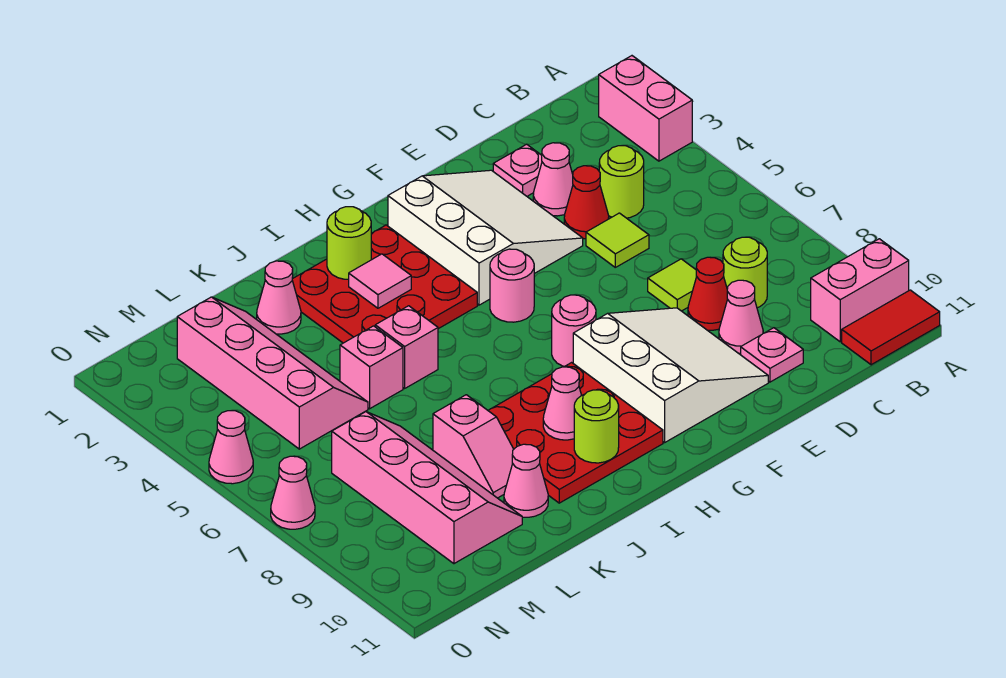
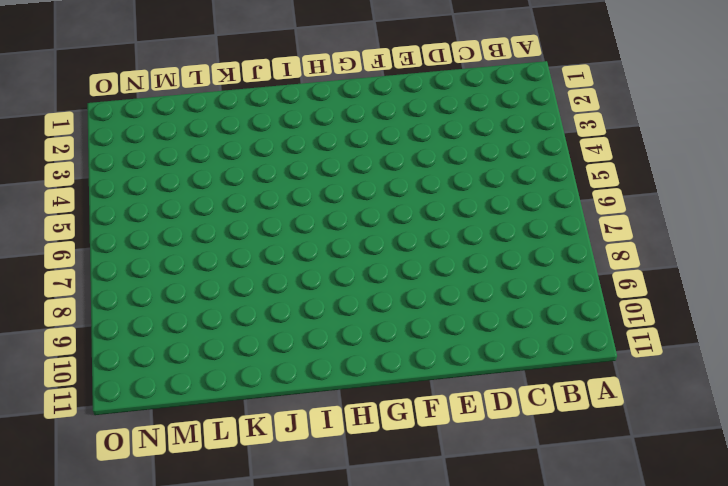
none -> pink 1x2 brick [599,56,692,161]
none -> pink 1x2 brick [811,239,909,342]
none -> red 1x2 tile [842,290,940,365]
none -> lime 1x1 round brick [599,146,644,218]

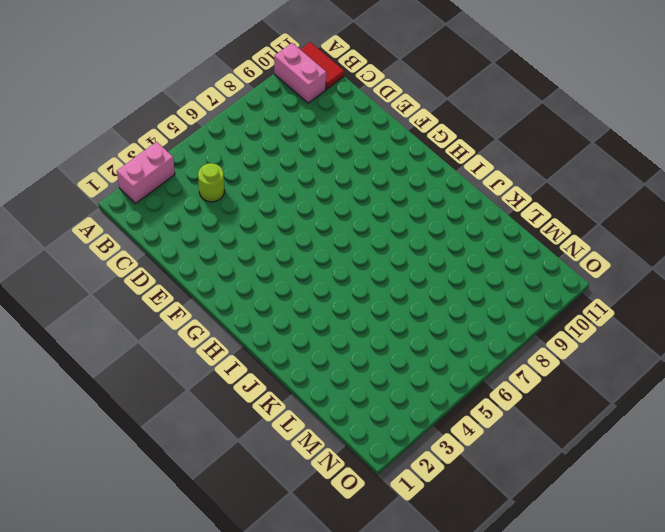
none -> lime 1x1 round brick [723,237,767,308]
none -> pink 1x1 plate [493,144,542,196]
none -> pink 1x1 cone [533,143,573,216]
none -> red 1x1 cone [564,166,609,239]

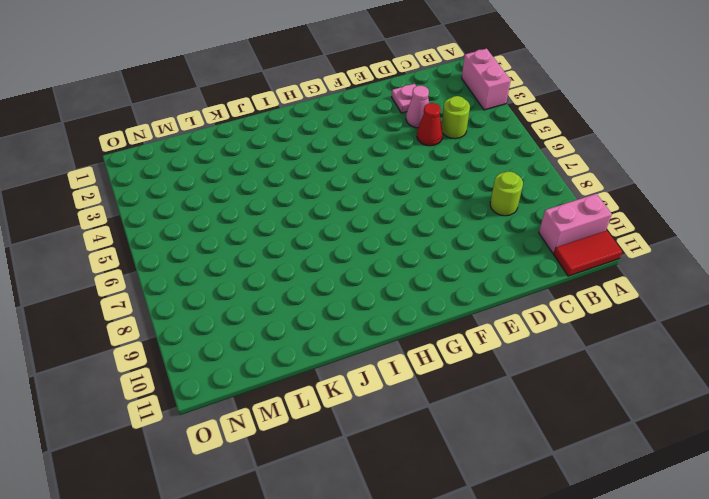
none -> lime 1x1 tile [586,213,649,267]
none -> lime 1x1 tile [648,259,697,311]
none -> red 1x1 cone [688,257,728,330]
none -> pink 1x1 cone [719,280,763,353]

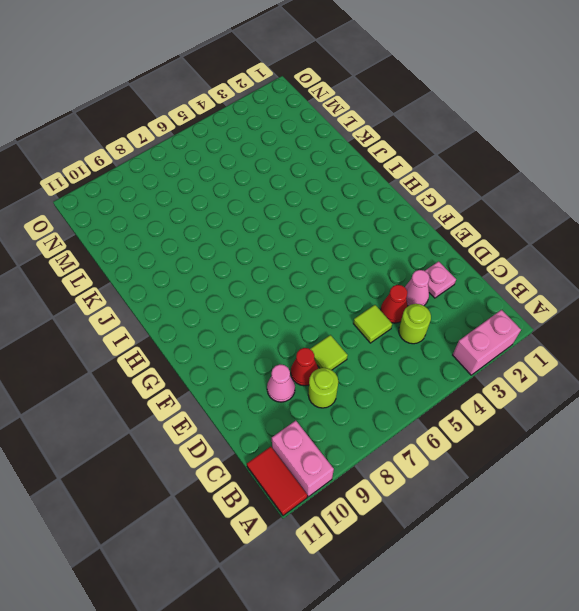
none -> pink 1x1 plate [741,328,803,382]
none -> white 3x3 slope [388,170,583,305]
none -> white 3x3 slope [573,308,768,443]
none -> pink 1x1 round brick [490,249,534,322]

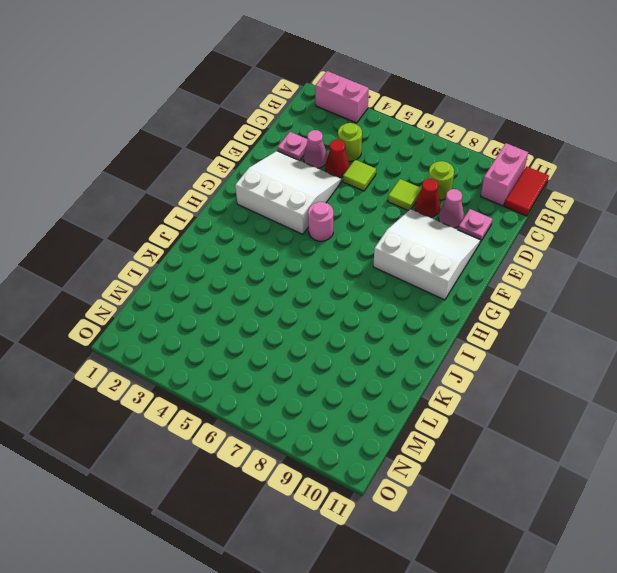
none -> pink 1x1 round brick [552,295,596,367]
none -> red 3x3 plate [292,225,477,343]
none -> red 3x3 plate [488,363,663,503]
none -> pink 1x1 brick [375,306,438,388]

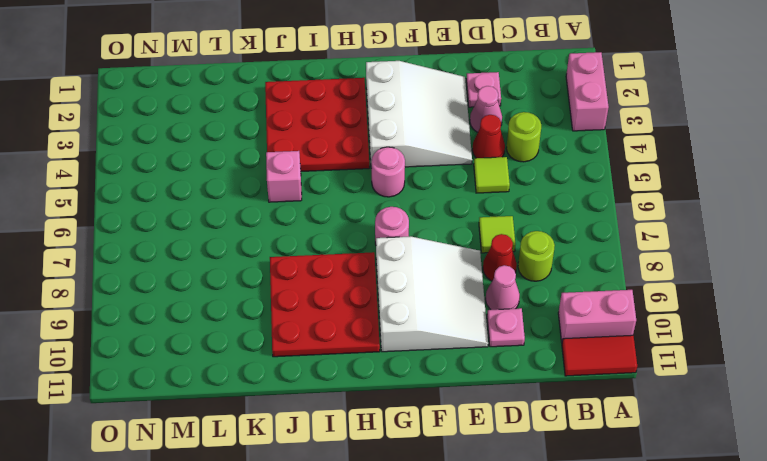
none -> pink 1x1 cone [257,261,301,334]
none -> pink 1x1 brick [340,326,403,409]
none -> pink 1x2 slope [433,395,514,498]
none -> pink 1x1 cone [504,444,548,517]

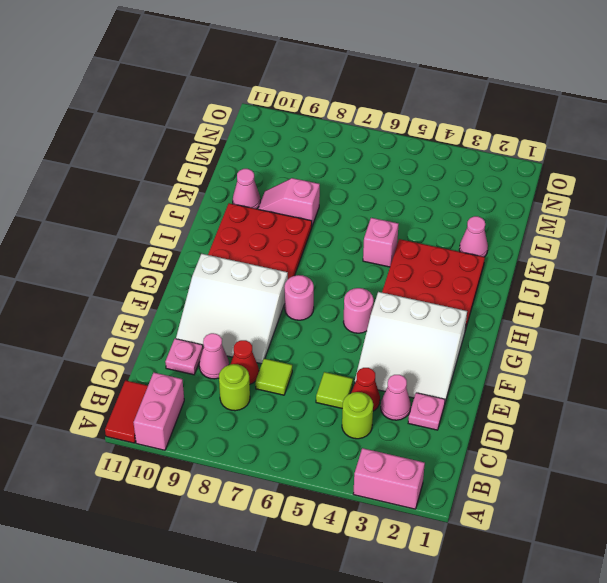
none -> pink 1x1 brick [340,326,403,409]
none -> pink 2x4 slope [177,297,368,449]
none -> pink 2x4 slope [332,412,522,564]
none -> pink 1x1 cone [209,411,253,484]

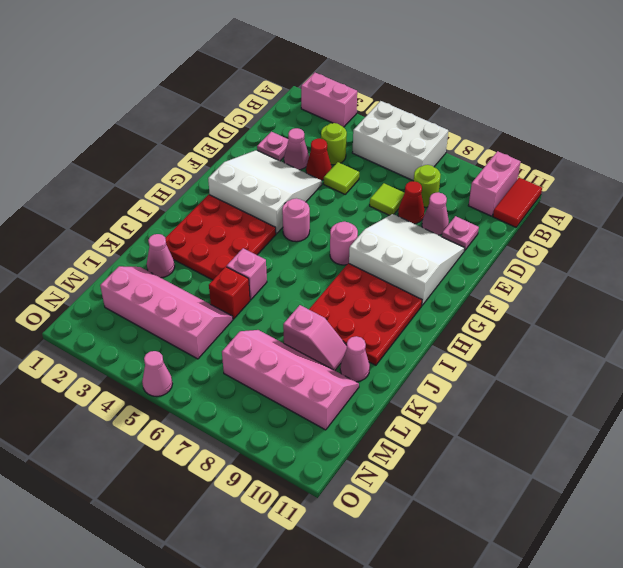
white 2x3 brick [352,101,448,181] -> none
red 1x1 brick [209,267,250,319] -> pink 1x1 brick [340,326,403,409]
none -> pink 1x1 cone [271,456,315,529]
none -> lime 1x1 round brick [327,207,371,280]
none -> pink 1x1 tile [349,254,411,308]
none -> pink 1x1 cone [543,367,582,440]

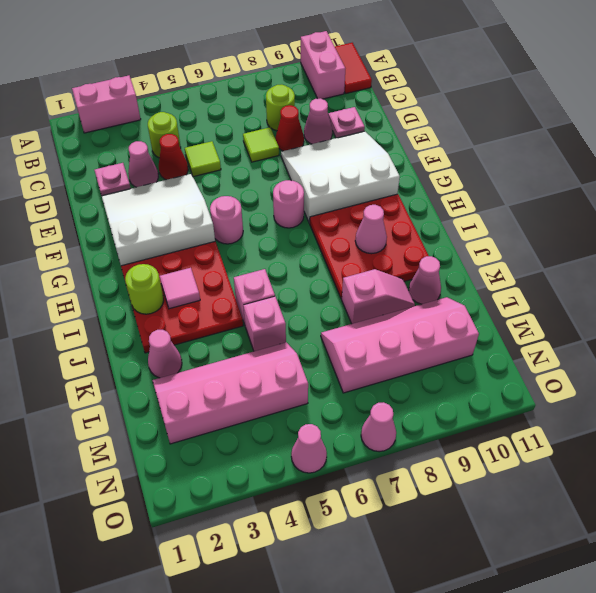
none -> lime 1x1 round brick [574,390,619,463]

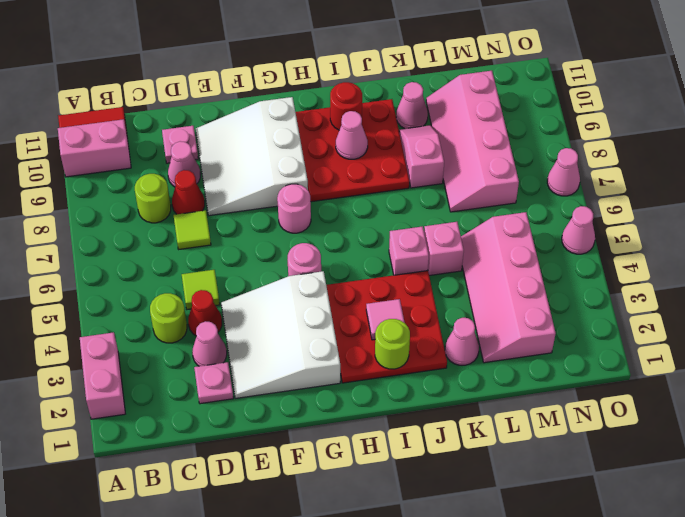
red 1x1 round brick [330,82,362,130] -> lime 1x1 round brick [574,390,619,463]

